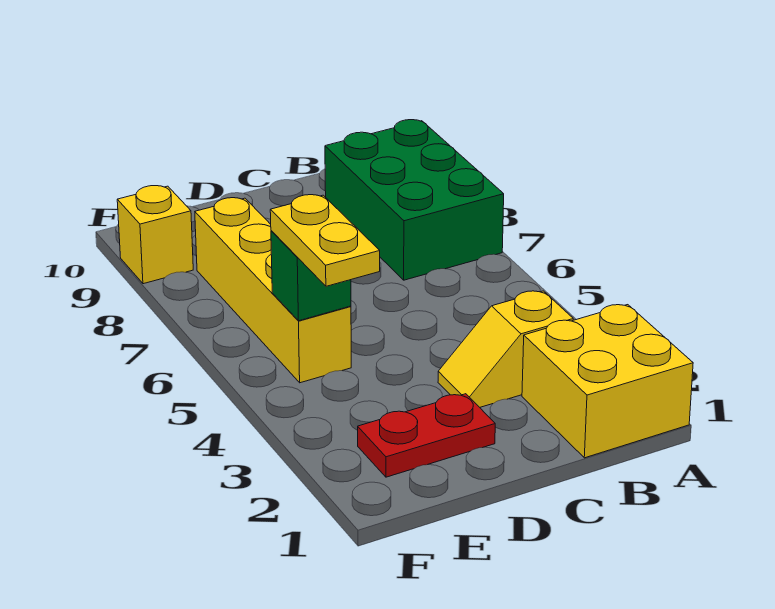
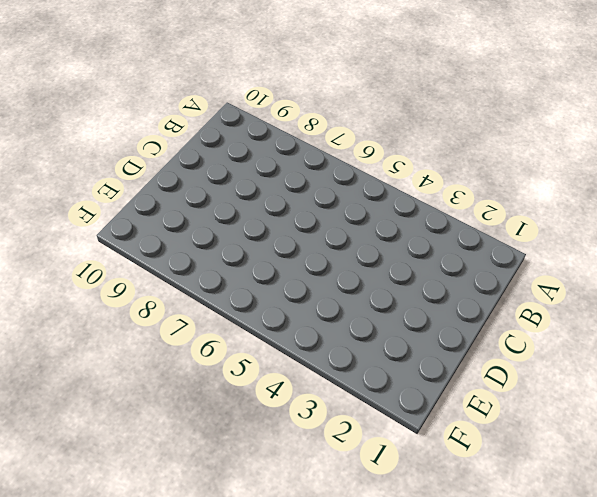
none -> yellow 2x2 brick [522,305,693,458]
none -> green 2x3 brick [325,120,504,280]

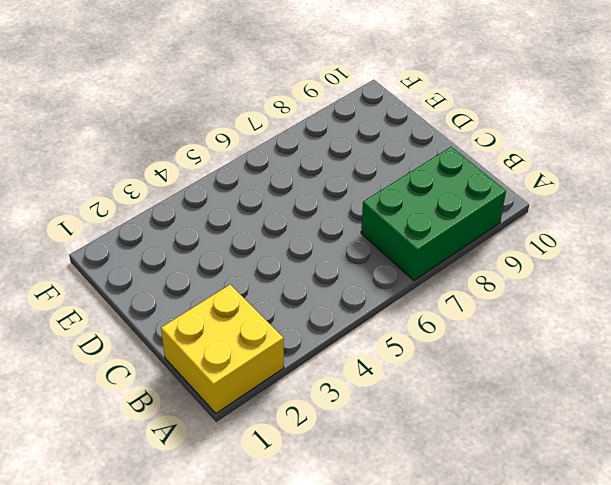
none -> yellow 1x2 slope [438,291,573,407]
none -> red 1x2 plate [358,394,495,477]

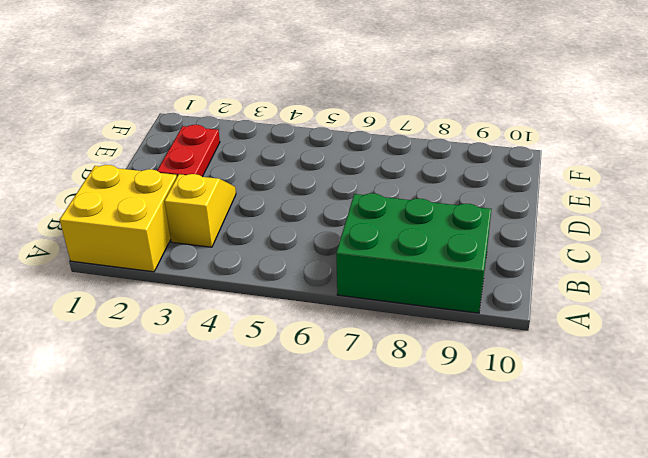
none -> yellow 1x4 brick [195,198,351,383]
none -> yellow 1x1 brick [117,186,193,284]

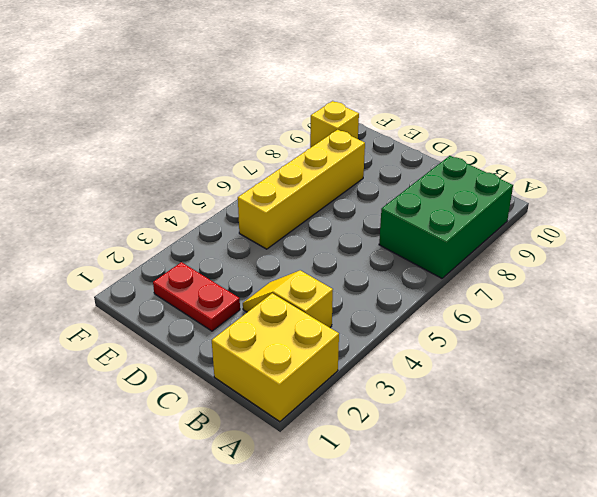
none -> green 1x1 brick [271,231,351,321]
none -> yellow 1x2 plate [270,195,380,286]

